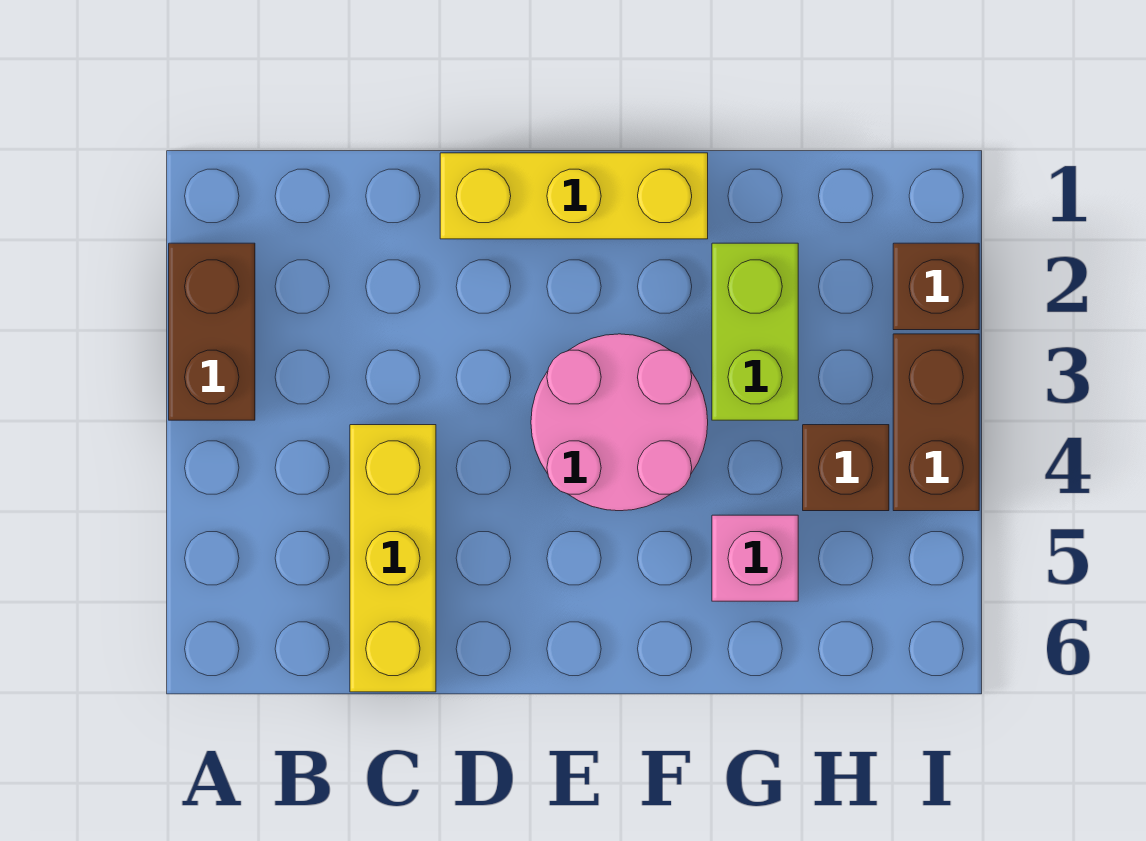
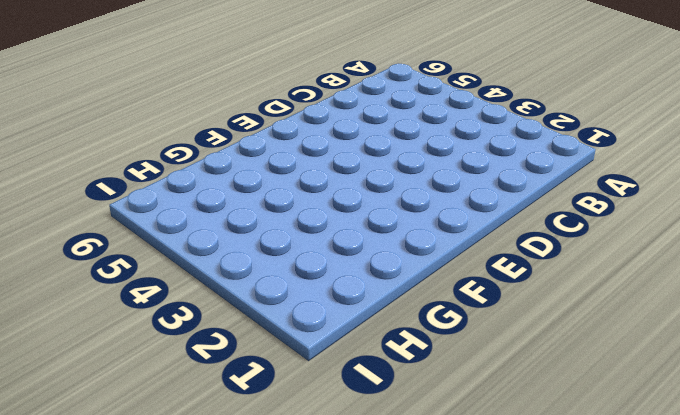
none -> brown 1x2 brick [169,243,255,420]
none -> yellow 1x3 brick [350,425,436,692]

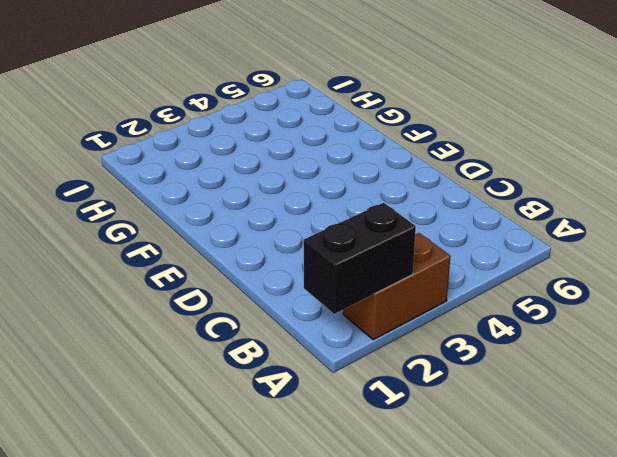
black 1x2 brick [304,203,416,314] -> none
none -> yellow 1x3 brick [350,425,436,692]
none -> yellow 1x3 brick [440,153,708,239]

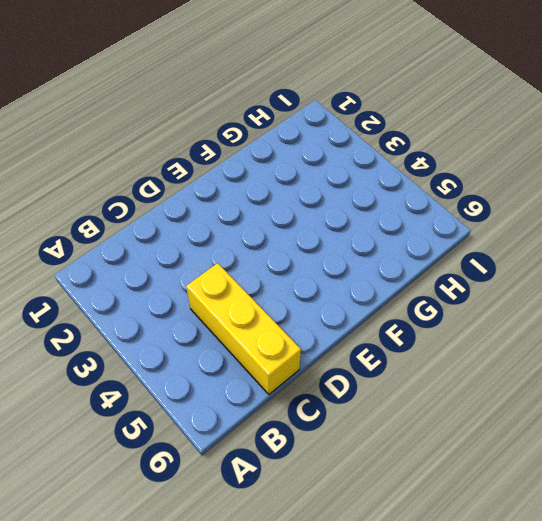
none -> brown 1x2 brick [169,243,255,420]
none -> yellow 1x3 brick [440,153,708,239]

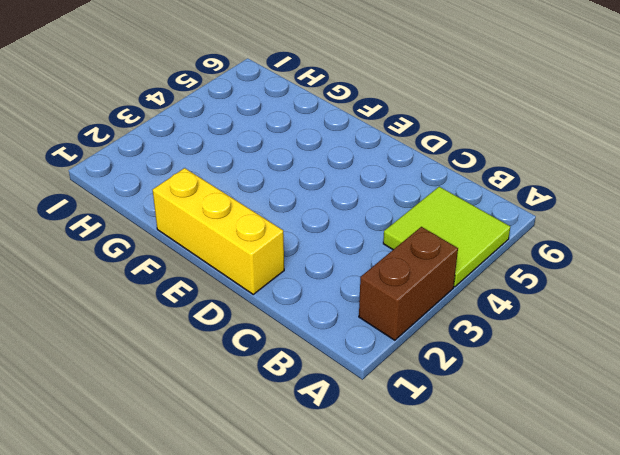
lime 2x2 tile [383,187,510,287] -> none
none -> yellow 1x3 brick [350,425,436,692]
none -> pink 2x2 round brick [531,334,708,511]

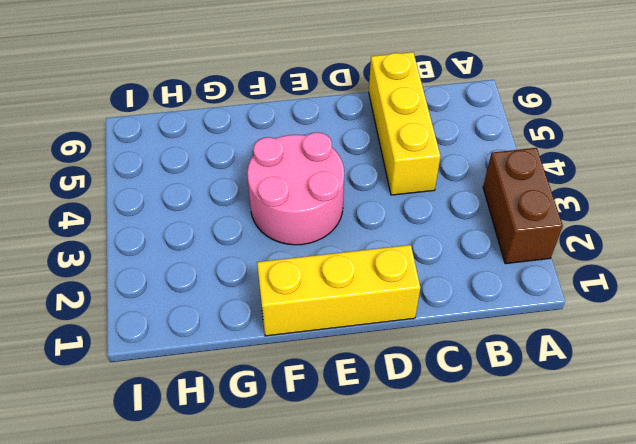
none -> lime 1x2 brick [712,243,798,420]
none -> pink 1x1 brick [712,515,798,601]

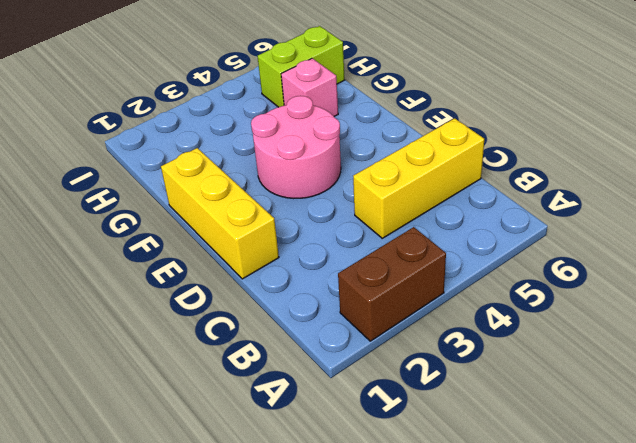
lime 1x2 brick [258,26,345,107] -> lime 1x2 brick moved to [712,243,798,420]
none -> brown 1x1 brick [803,425,889,511]
none -> brown 1x1 brick [893,243,979,330]

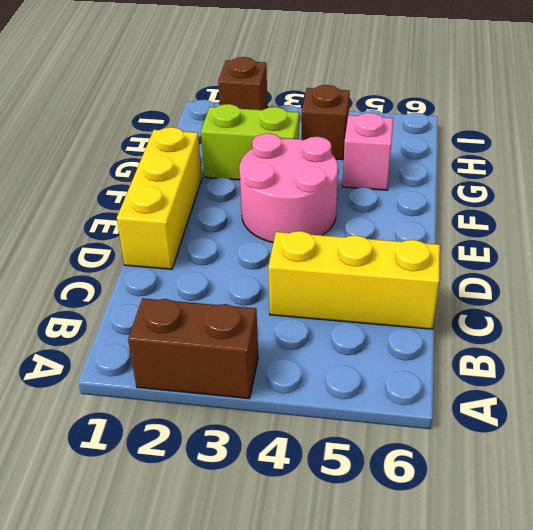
none -> brown 1x2 brick [893,334,979,511]

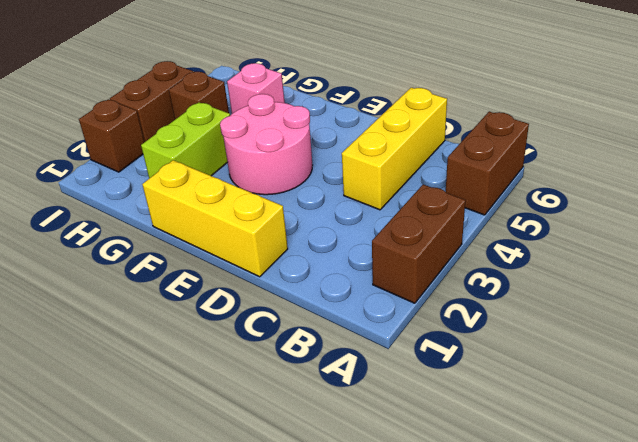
brown 1x2 brick [446,112,529,215] -> none

